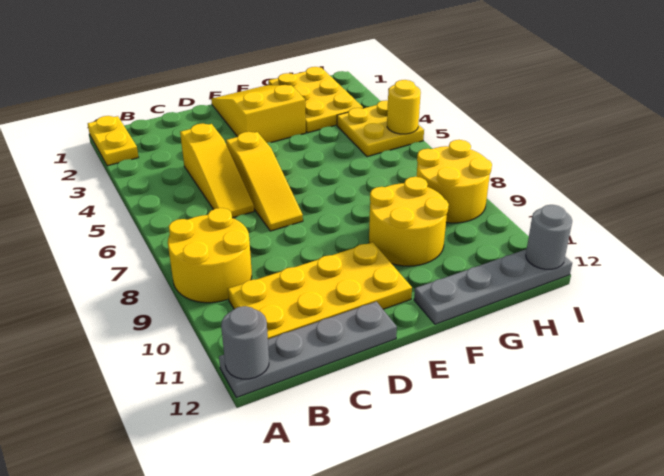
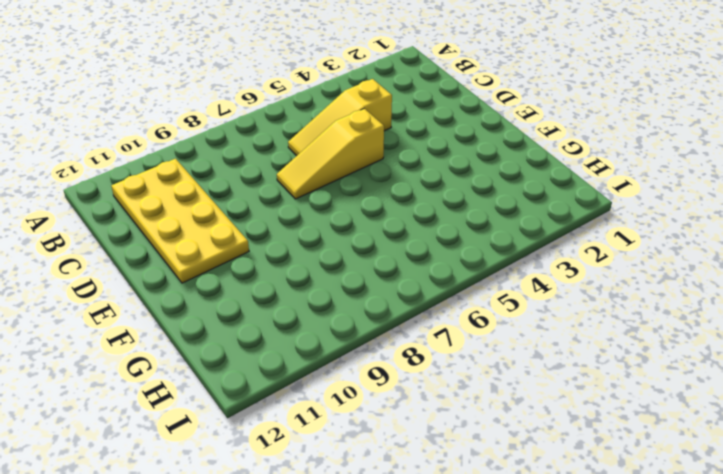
none -> yellow 1x2 plate [88,116,139,166]
none -> yellow 2x2 round brick [168,208,252,303]
none -> grey 1x4 plate [219,302,397,398]

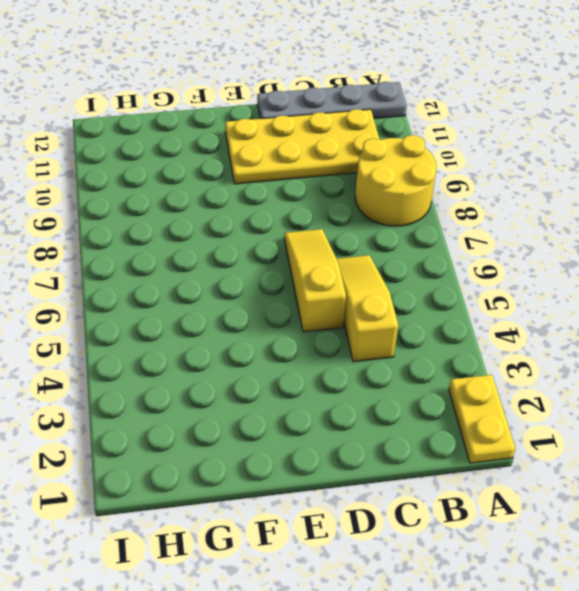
none -> yellow 2x3 slope [211,85,306,143]
none -> yellow 2x2 round brick [369,177,449,266]
none -> grey 1x4 plate [414,249,572,324]

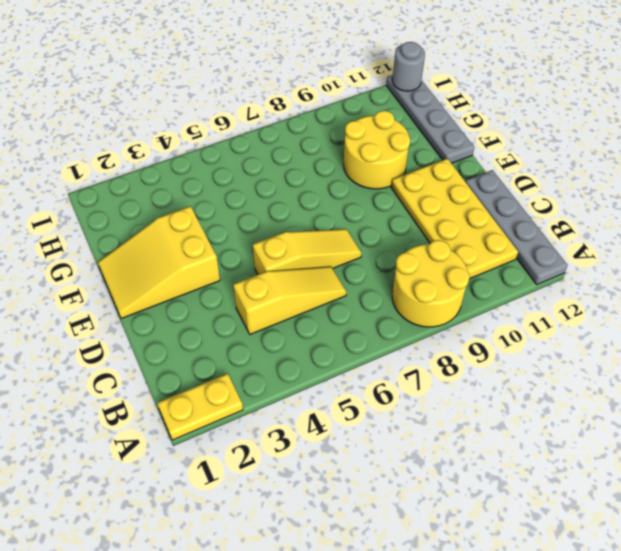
none -> yellow 2x3 plate [268,67,363,133]
none -> yellow 2x2 plate [337,100,424,157]
none -> yellow 2x2 round brick [416,140,492,223]

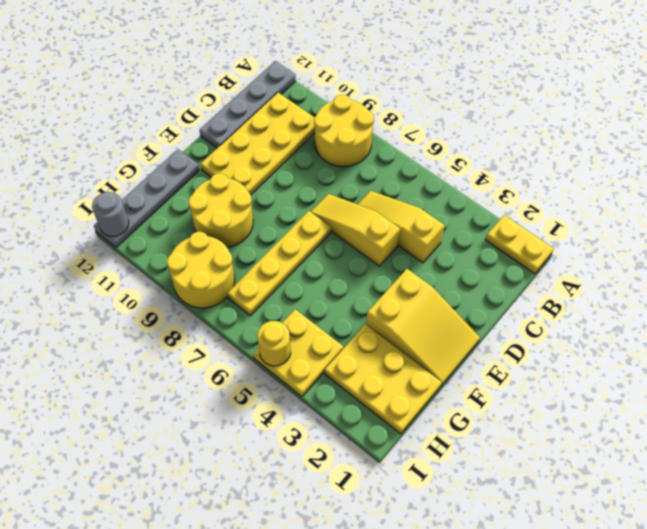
yellow 1x4 plate [227,211,331,316] -> none
none -> grey 1x1 round brick [221,306,269,379]

